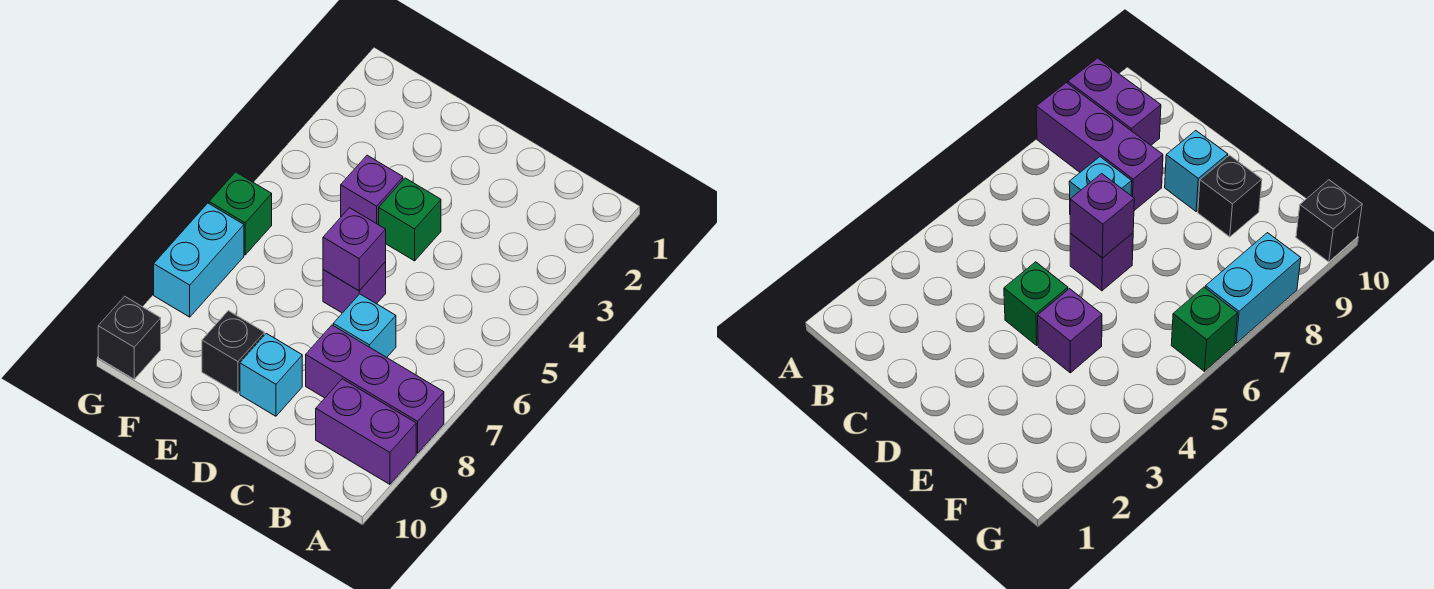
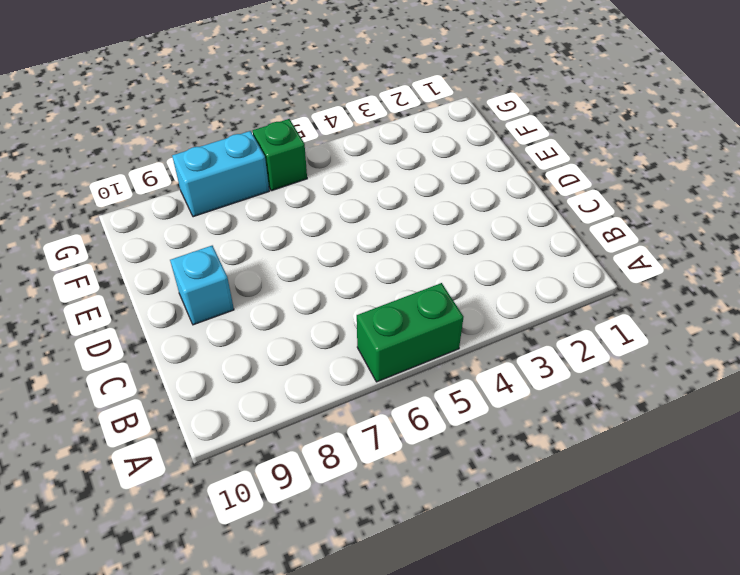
green 1x2 brick [357,283,463,382] -> none
none -> purple 1x3 brick [306,325,444,453]
none -> purple 1x2 brick [316,379,416,484]
none -> cyan 1x1 brick [333,294,396,357]

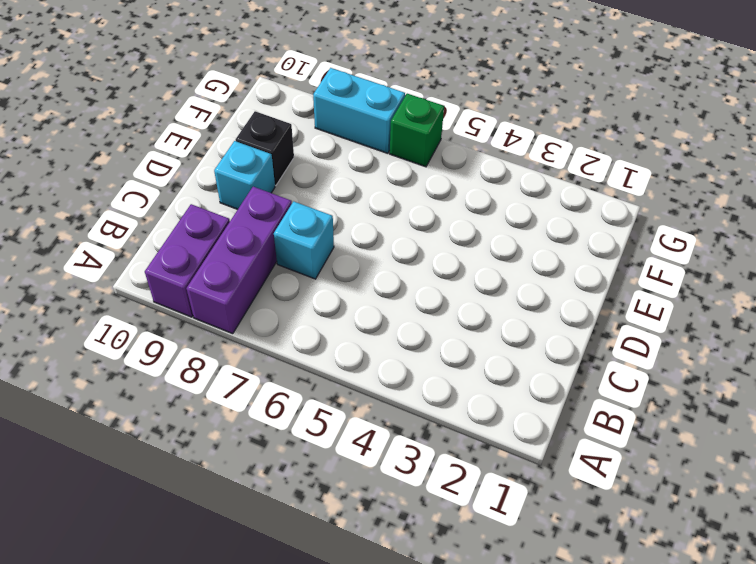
none -> green 1x1 brick [379,178,441,261]
none -> purple 1x1 brick [323,262,386,313]
none -> purple 1x1 brick [341,155,403,225]

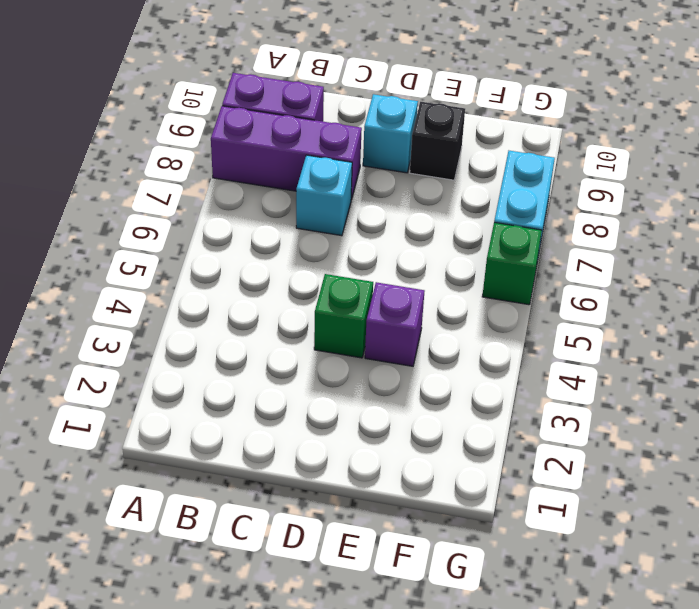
none -> purple 1x1 brick [323,262,386,313]
none -> black 1x1 brick [98,296,161,379]
none -> purple 1x1 brick [323,208,386,291]

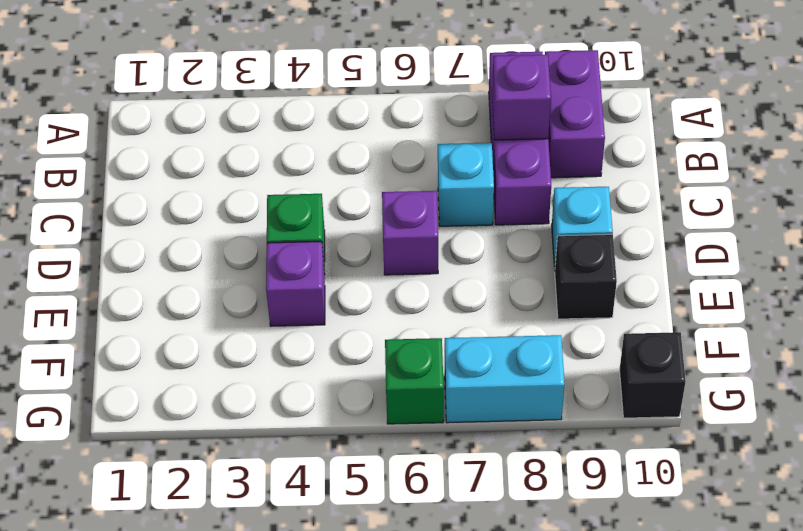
purple 1x1 brick [492,55,551,140] -> purple 1x1 brick moved to [323,208,386,291]

